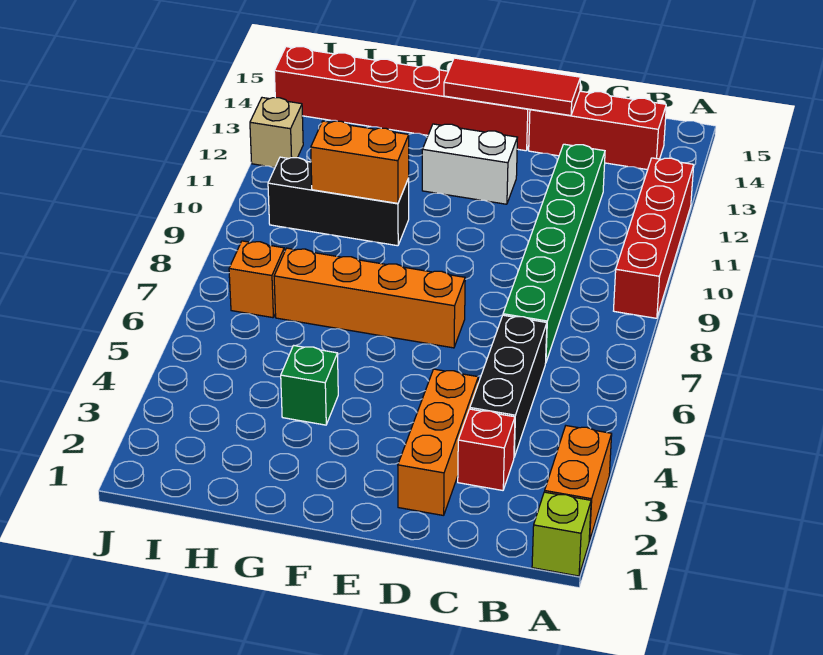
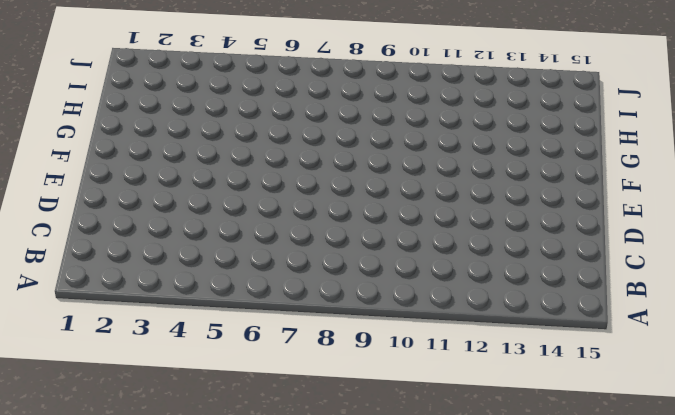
none -> lime 1x1 brick [532,492,591,576]
none -> orange 1x2 brick [545,426,612,541]
none -> red 1x4 brick [614,158,694,318]

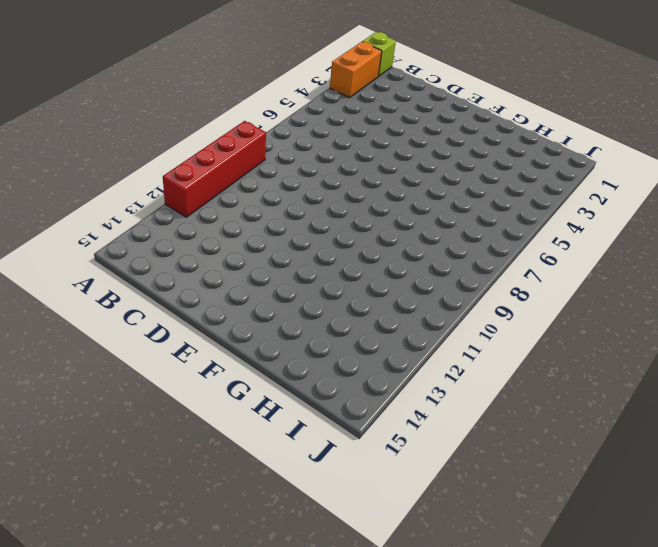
none -> red 1x3 brick [529,91,666,170]
none -> red 1x1 brick [458,409,515,490]
none -> black 1x3 brick [470,315,547,457]

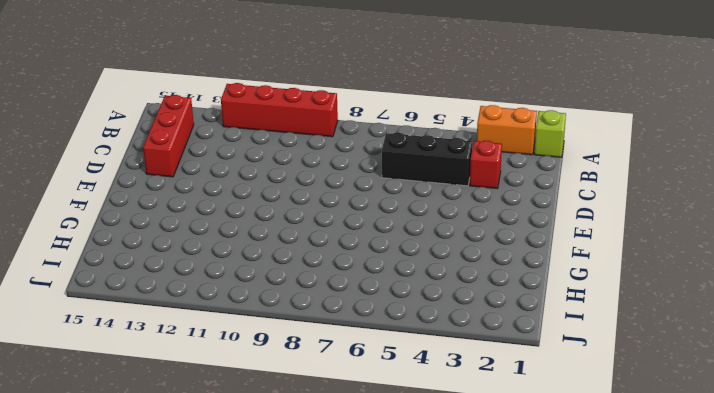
none -> green 1x6 brick [503,144,605,362]
none -> orange 1x3 brick [398,369,478,516]
none -> orange 1x4 brick [274,248,465,348]

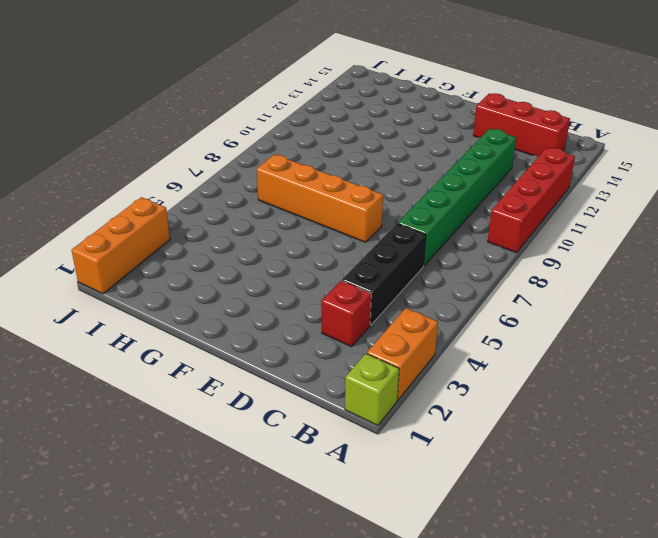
orange 1x3 brick [71,197,170,294] -> orange 1x3 brick moved to [398,369,478,516]
none -> white 1x2 brick [422,124,518,204]
none -> red 1x6 brick [274,47,530,151]
none -> green 1x1 brick [281,345,338,425]

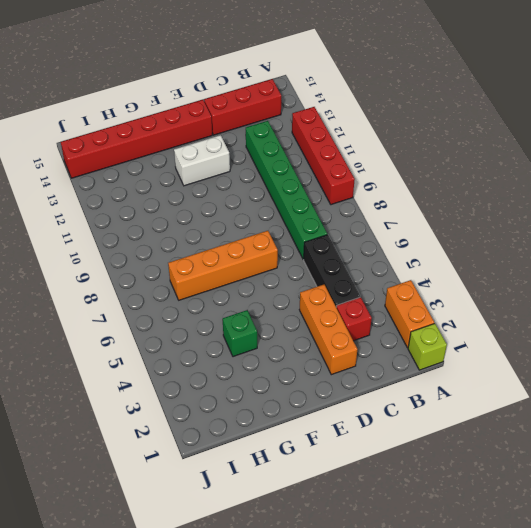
none -> black 1x3 brick [268,157,409,246]
none -> orange 1x1 brick [229,241,284,318]
none -> tan 1x1 brick [250,98,303,167]

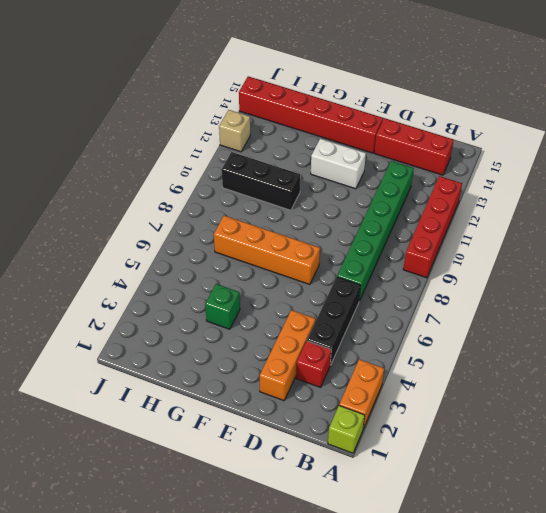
none -> orange 1x1 brick [229,241,284,318]
none -> red 1x3 tile [444,58,581,116]
none -> orange 1x2 brick [311,121,409,203]

